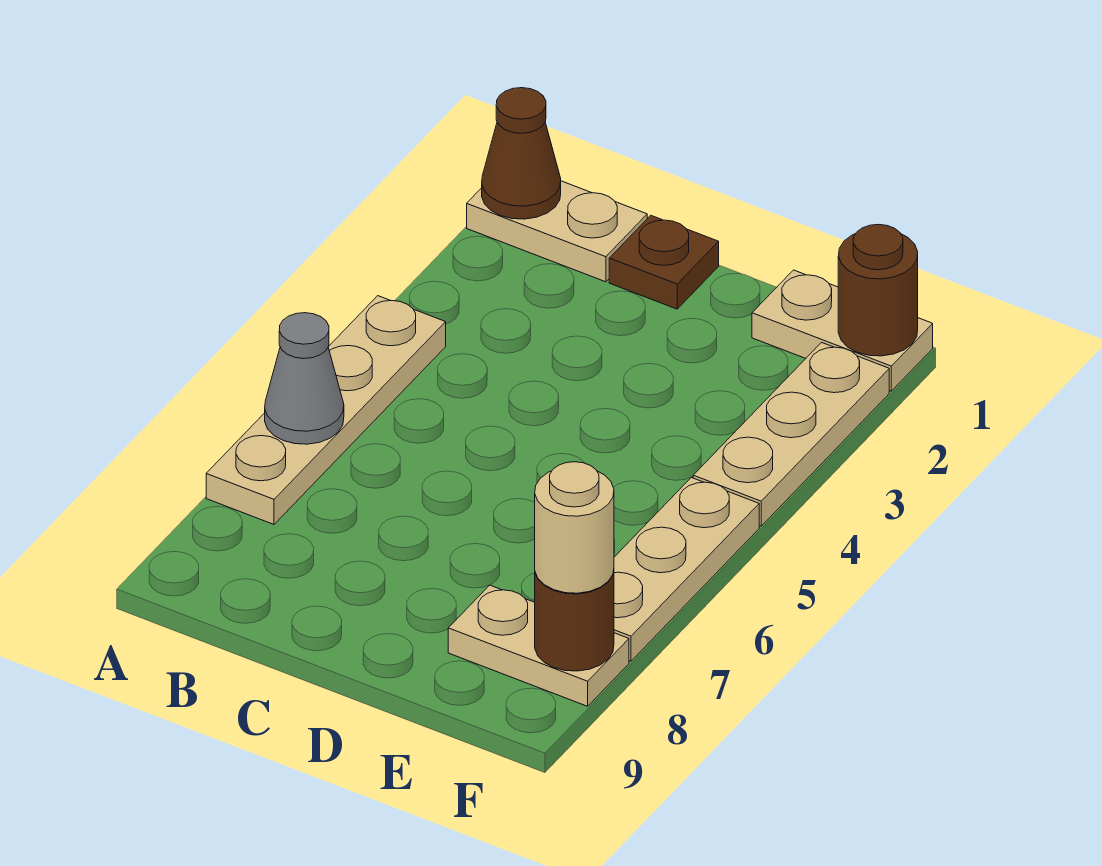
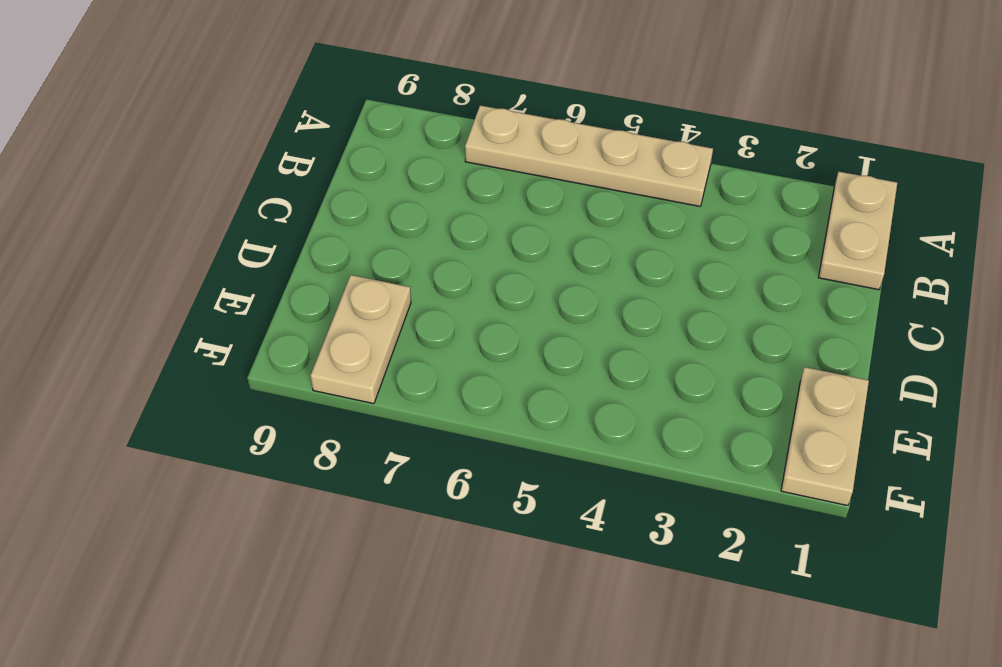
none -> brown 1x1 plate [609,215,719,309]
none -> tan 1x3 plate [693,343,889,526]
none -> tan 1x3 plate [614,477,759,661]

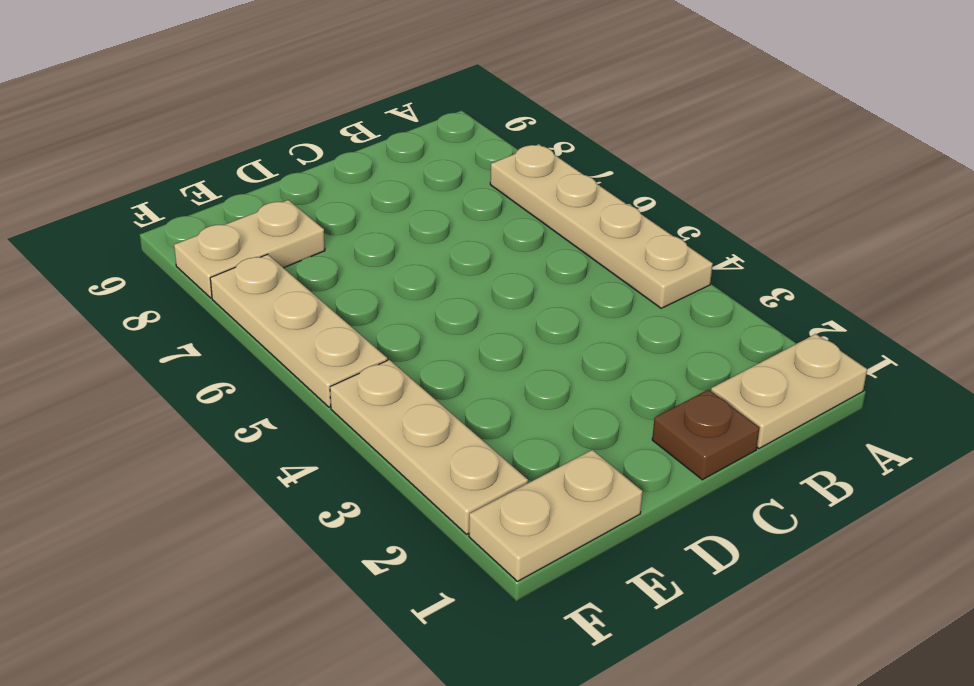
none -> brown 1x1 cone [482,88,561,219]
none -> grey 1x1 cone [265,313,344,444]
none -> brown 1x1 round brick [838,224,918,356]

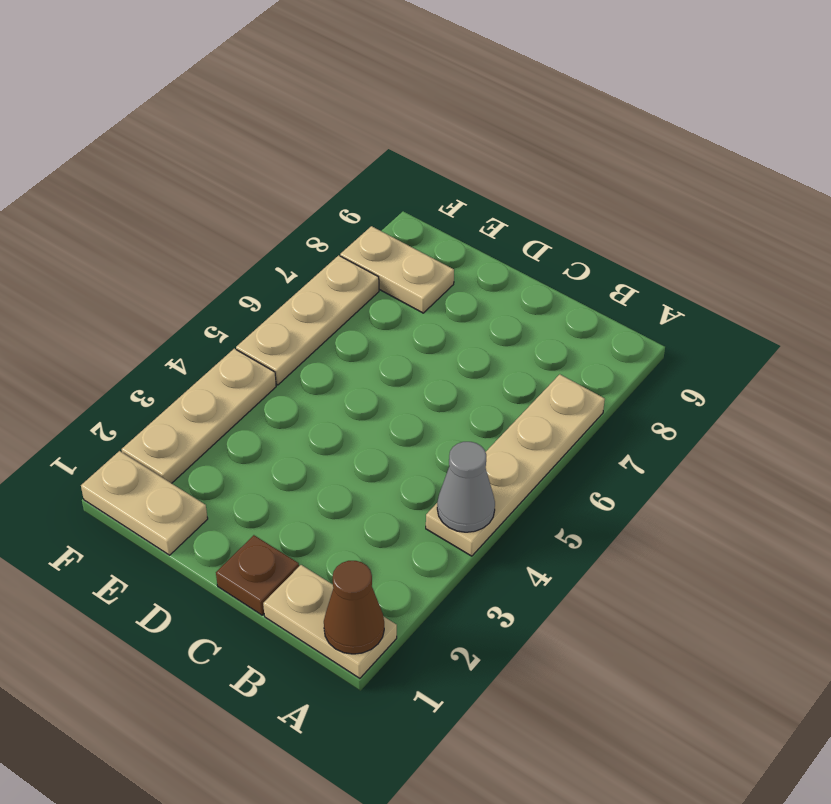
grey 1x1 cone [437,442,495,532] -> grey 1x1 cone moved to [265,313,344,444]
none -> brown 1x1 round brick [838,224,918,356]
none -> brown 1x1 round brick [535,571,614,671]
none -> tan 1x1 round brick [535,462,614,593]

